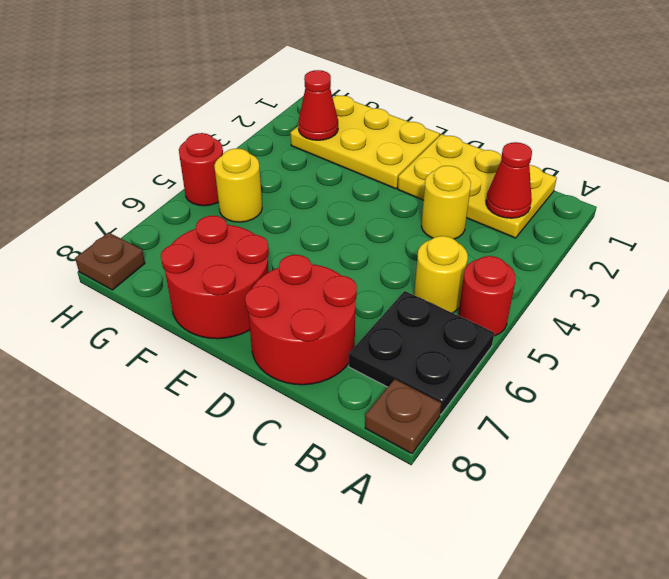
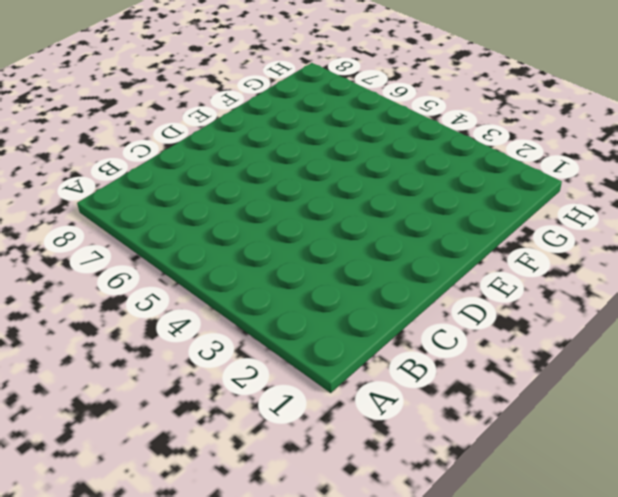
none -> red 1x1 round brick [458,256,516,336]
none -> black 2x2 plate [349,291,494,415]
none -> brown 1x1 plate [365,379,441,454]

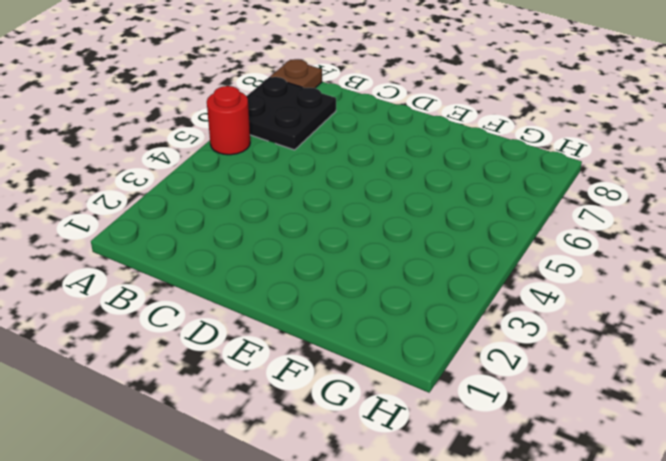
none -> yellow 2x3 plate [398,134,557,238]
none -> yellow 1x1 round brick [414,236,468,313]
none -> yellow 1x1 round brick [421,166,471,239]

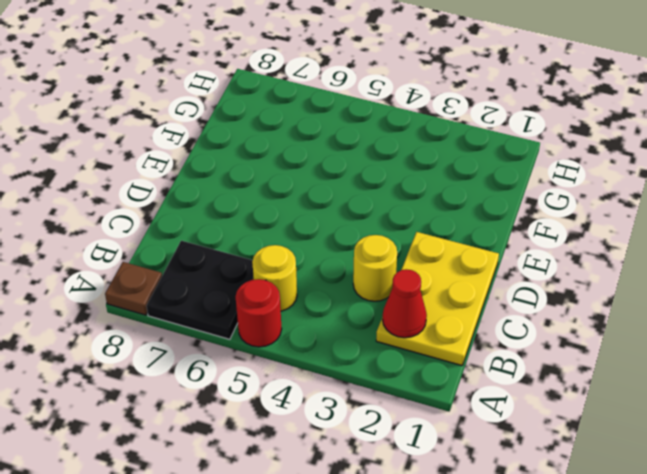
none -> red 2x2 round brick [245,255,357,385]
none -> yellow 2x3 plate [290,95,440,189]
none -> red 2x2 round brick [161,216,269,339]

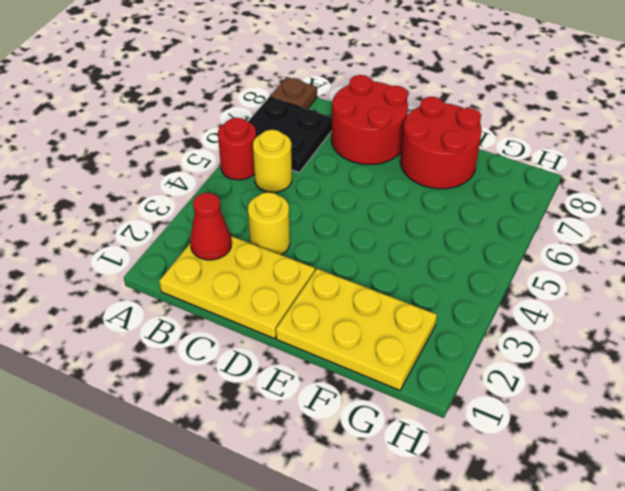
none -> yellow 1x1 round brick [214,148,262,222]
none -> red 1x1 round brick [179,133,223,206]
none -> brown 1x1 plate [75,232,145,290]

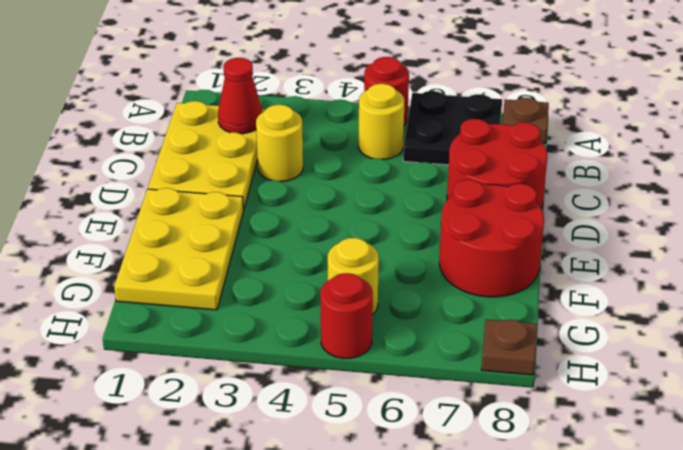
none -> red 1x1 cone [298,70,338,140]

